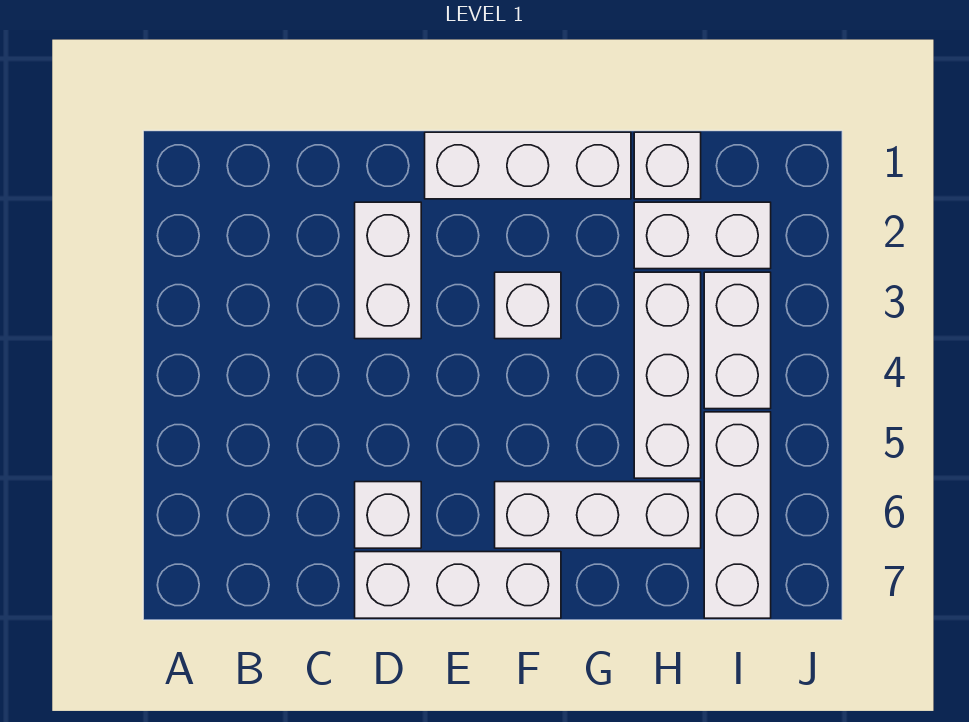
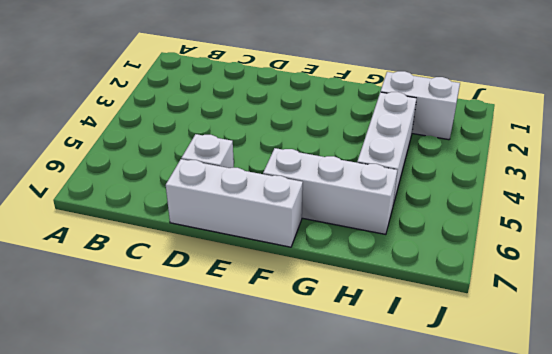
none -> white 1x2 brick [355,202,421,339]
none -> white 1x3 brick [425,132,631,199]

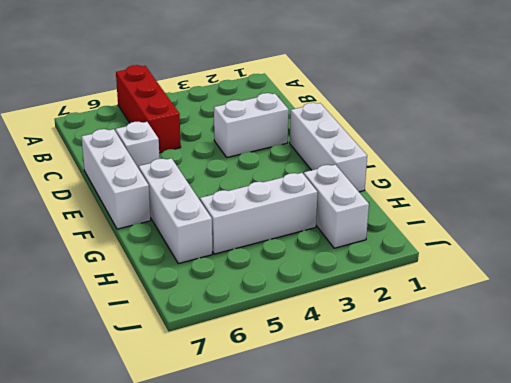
red 1x3 brick [116,65,181,153] -> none
none -> white 1x1 brick [495,272,561,339]
none -> white 1x1 brick [634,132,701,199]

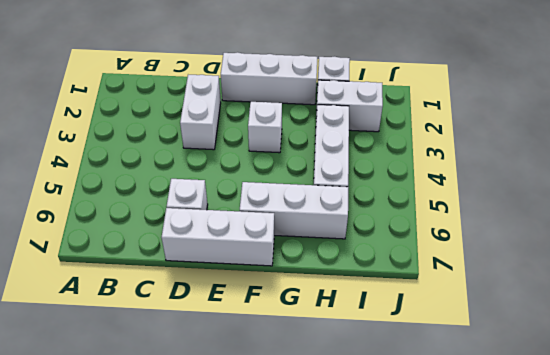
none -> white 1x2 brick [704,272,771,409]
none -> white 1x3 brick [704,412,771,618]

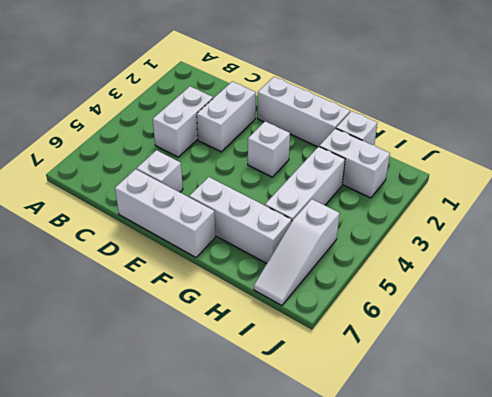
white 1x2 brick [153,86,213,157] -> white 1x2 brick moved to [704,272,771,409]
white 1x3 slope [254,199,340,306] -> white 1x3 brick [704,412,771,618]

